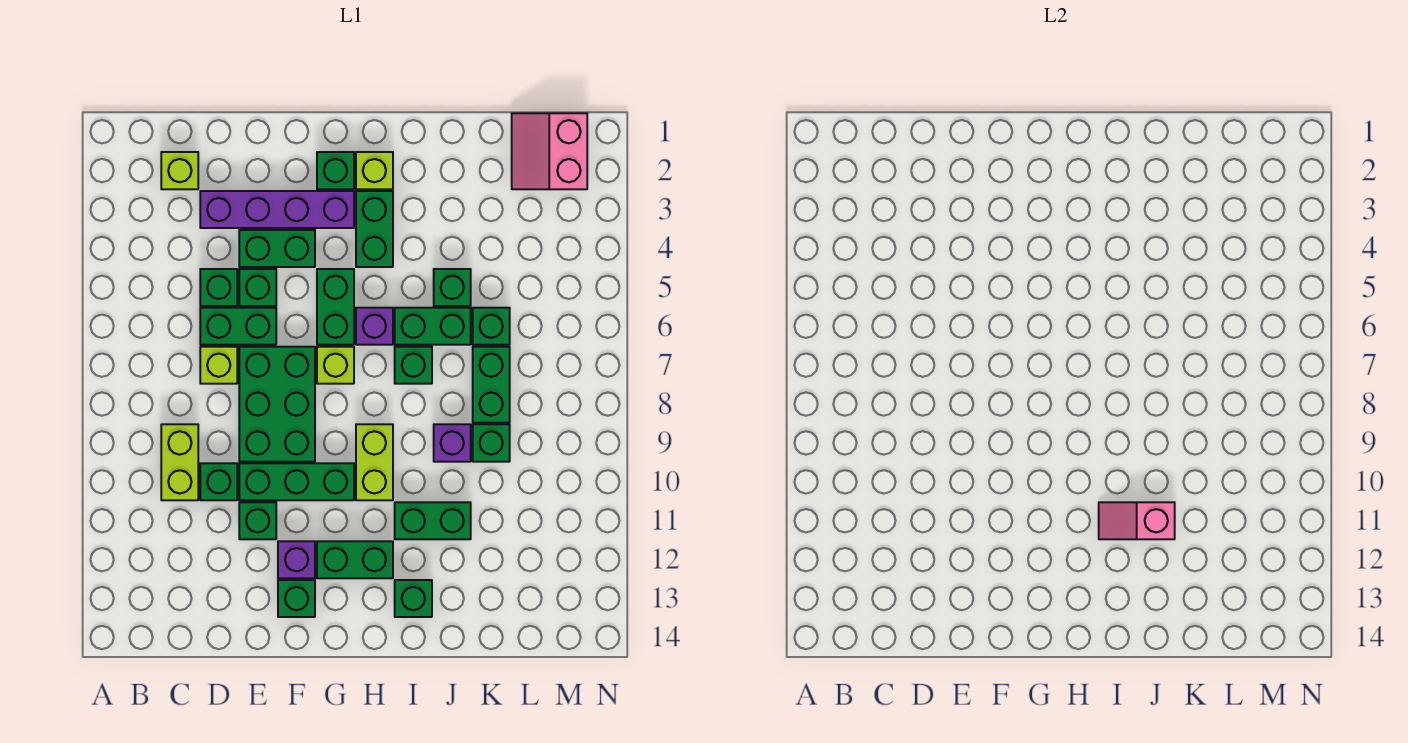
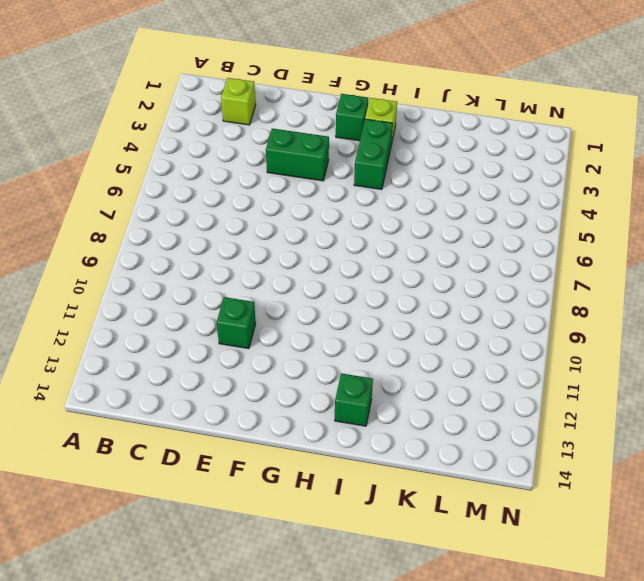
none -> lime 1x2 brick [161,424,198,500]
none -> purple 1x4 brick [200,191,354,228]
none -> green 1x1 brick [200,269,237,306]
none -> green 1x2 brick [200,308,276,345]

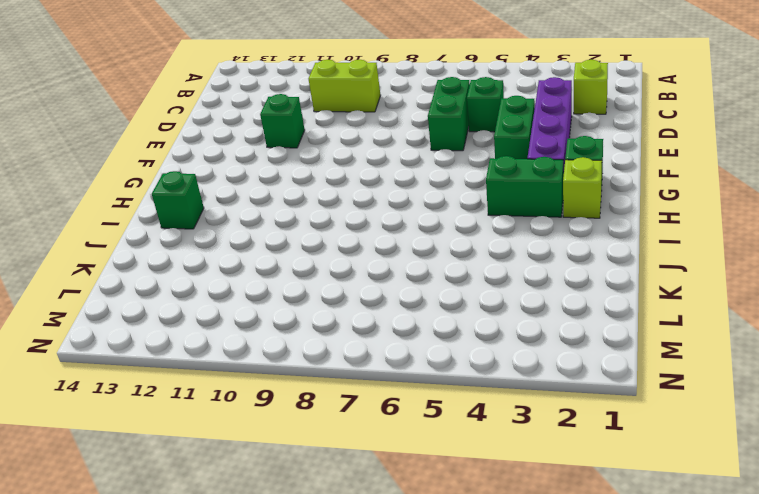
none -> lime 1x1 brick [200,347,237,384]
none -> green 1x1 brick [200,463,237,500]
none -> green 1x1 brick [239,269,276,306]
none -> green 2x3 brick [239,347,315,462]

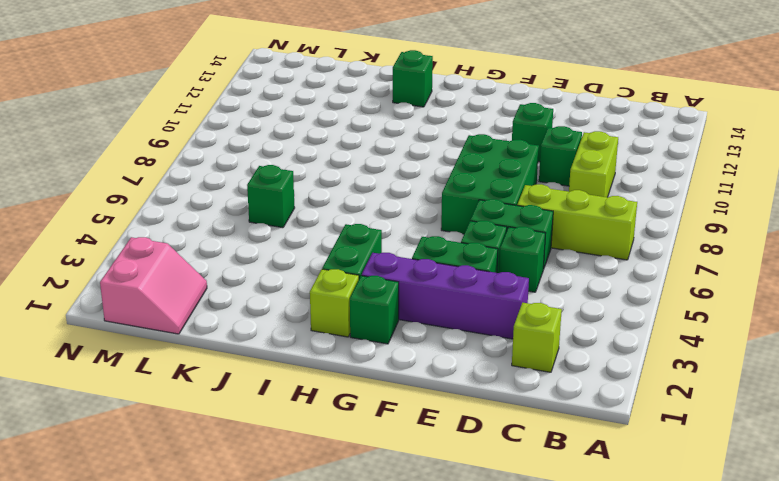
lime 1x3 brick [517,184,637,260] -> lime 1x1 brick [200,347,237,384]
none -> green 1x3 brick [239,463,354,500]
none -> purple 1x1 brick [278,541,315,578]
none -> green 1x1 brick [278,580,315,617]
none -> green 1x2 brick [317,269,354,345]

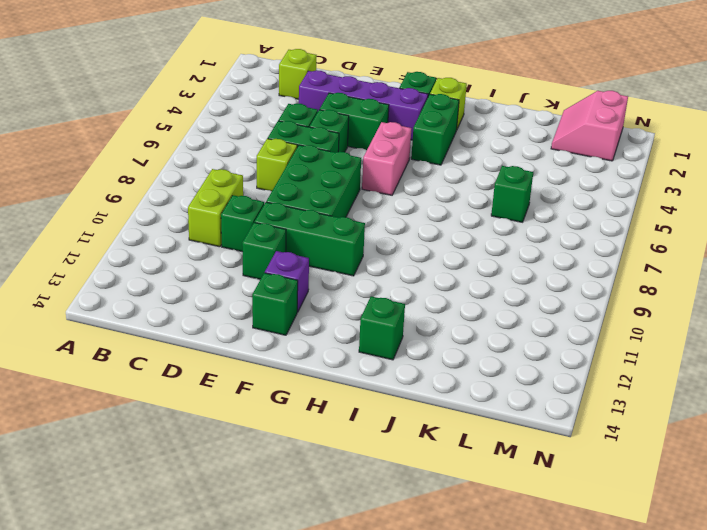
pink 1x2 brick [362,122,411,195] -> green 1x2 brick [317,269,354,345]
none -> lime 1x1 brick [317,347,354,384]
none -> green 1x2 brick [317,541,393,578]
none -> purple 1x1 brick [356,308,393,345]
none -> lime 1x2 brick [356,424,393,500]

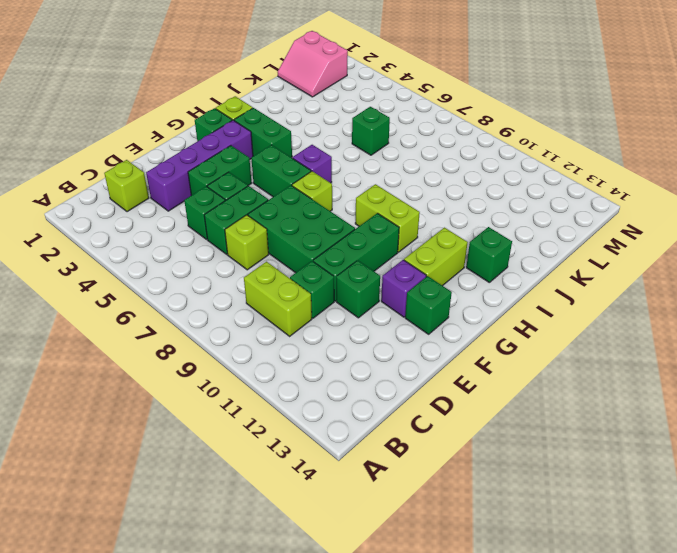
lime 1x2 brick [404,228,468,286] -> green 1x2 brick [317,541,393,578]
none -> green 1x2 brick [395,308,471,345]
none -> green 1x1 brick [395,347,432,384]
none -> green 1x2 brick [395,502,471,539]
none -> green 1x1 brick [434,269,471,306]

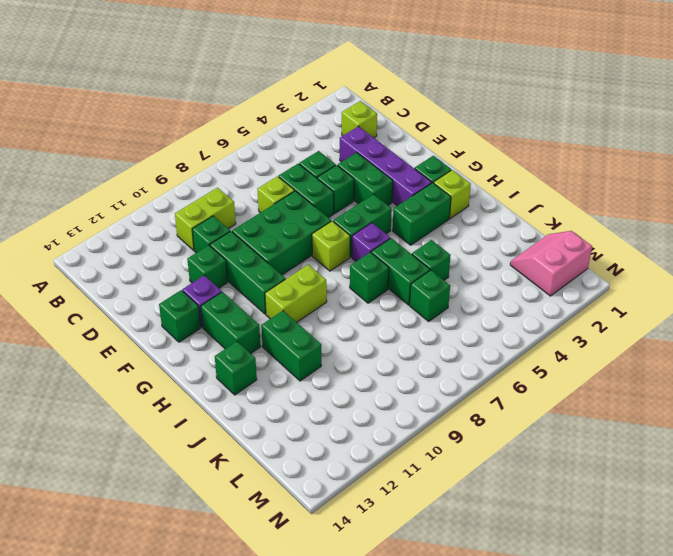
none -> purple 1x1 brick [434,424,471,462]
none -> green 1x2 brick [473,347,510,423]
none -> green 1x1 brick [473,424,510,462]
none -> pink 1x2 slope [1099,502,1175,539]

